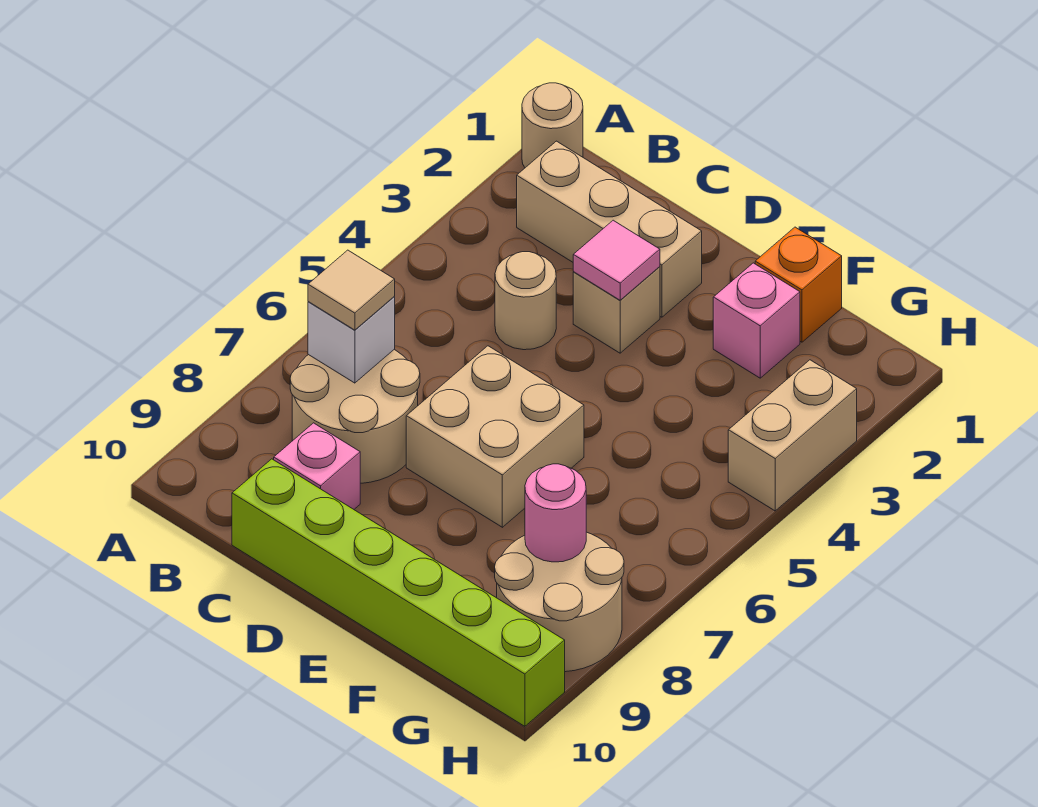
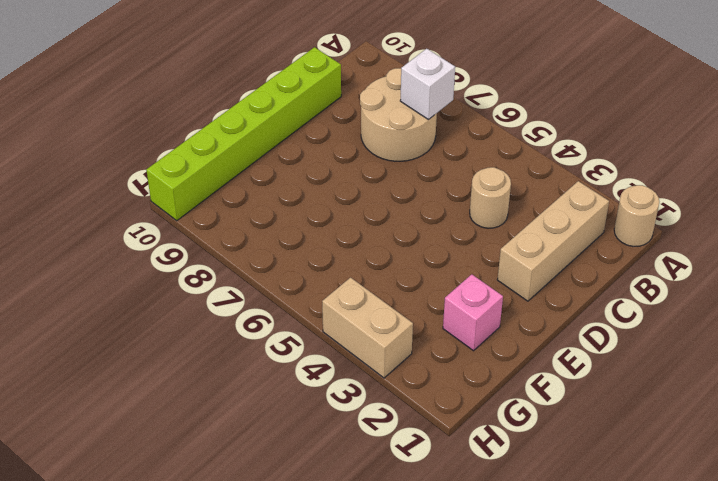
none -> pink 1x1 brick [274,423,360,509]
none -> tan 1x1 brick [573,267,660,353]
none -> tan 2x2 brick [406,346,584,527]

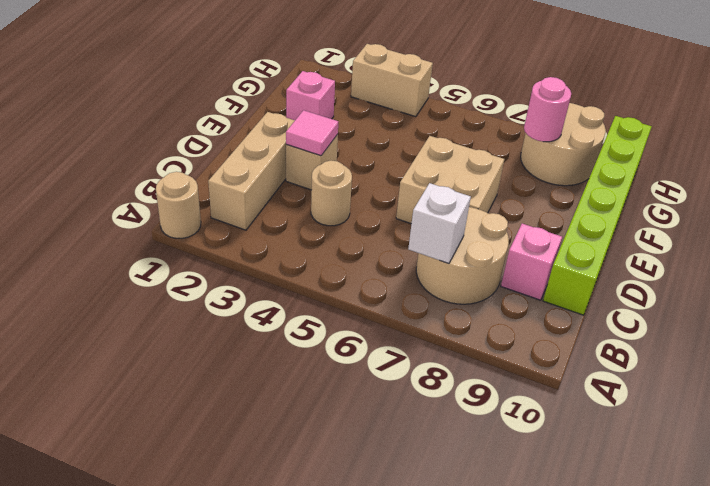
none -> orange 1x1 brick [755,227,842,342]
none -> tan 1x1 tile [308,250,395,330]

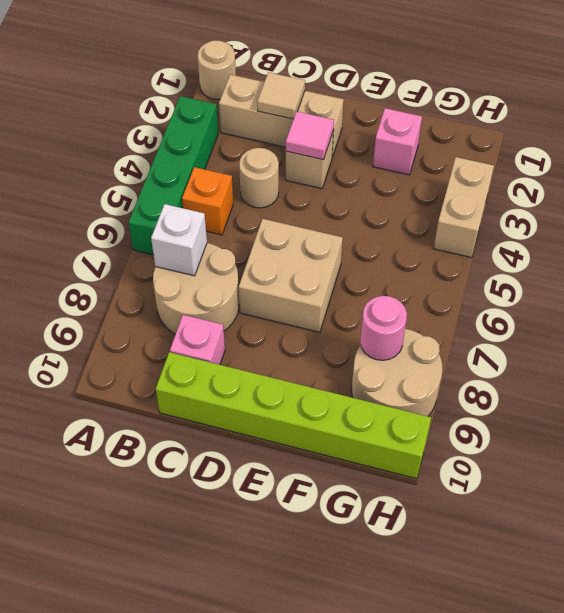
green 1x4 brick [128,96,218,255] -> none
orange 1x1 brick [182,167,233,235] -> orange 1x1 brick moved to [755,227,842,342]
tan 1x1 tile [257,72,305,119] -> tan 1x1 tile moved to [308,250,395,330]

